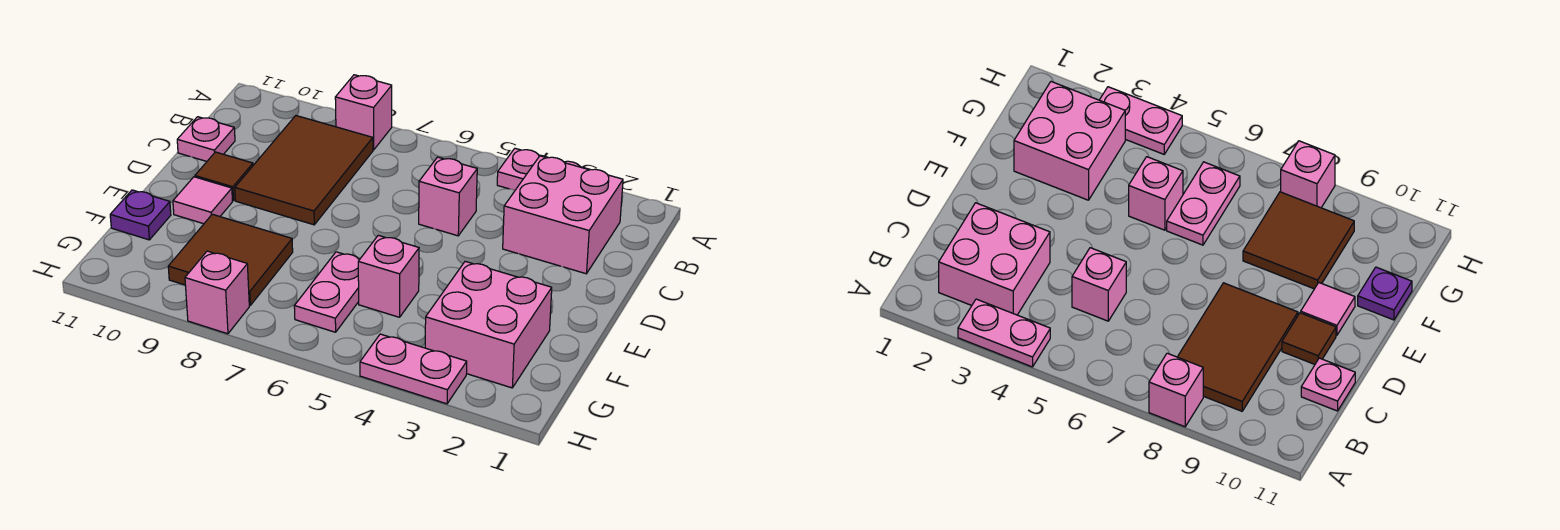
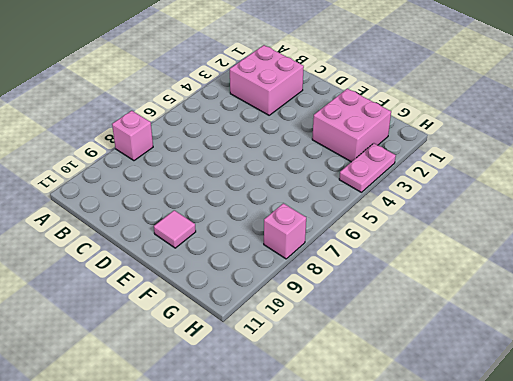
none -> pink 1x2 plate [497,148,590,190]
none -> brown 2x3 tile [235,116,373,225]
none -> pink 1x1 brick [419,157,477,236]

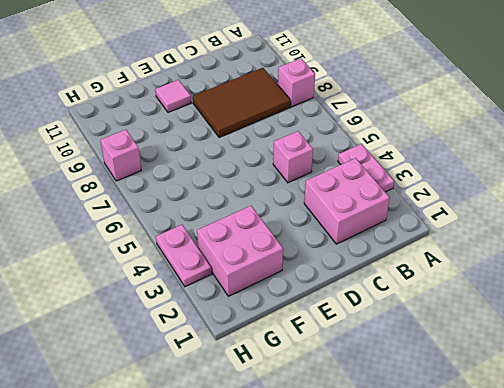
none -> pink 1x1 plate [177,117,235,161]
none -> brown 1x1 tile [195,152,253,201]
none -> pink 1x1 brick [358,235,419,317]

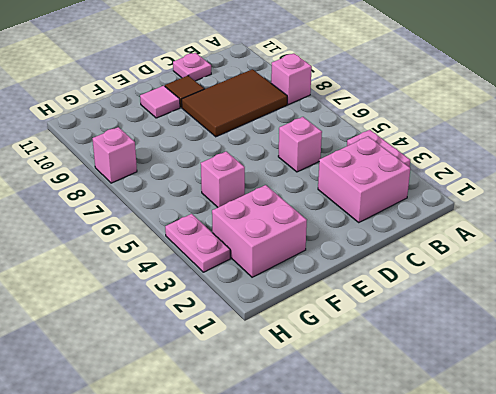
none -> pink 1x2 plate [294,252,360,332]
none -> brown 2x2 tile [168,214,293,305]
none -> purple 1x1 plate [110,190,171,240]

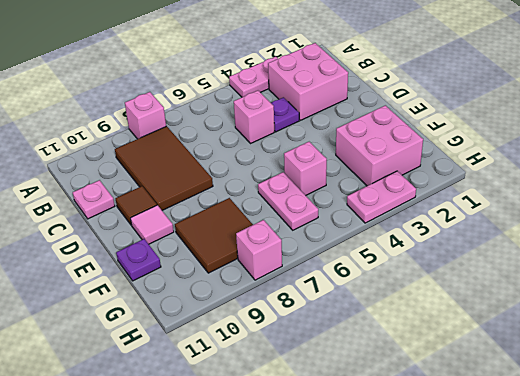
purple 1x1 plate [271,97,299,132] -> none

